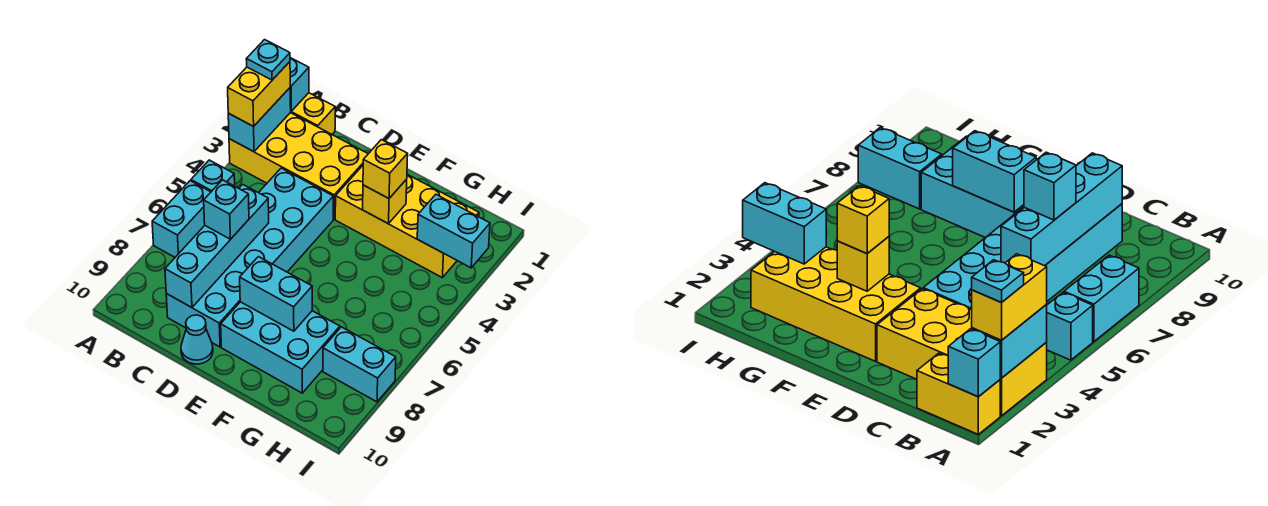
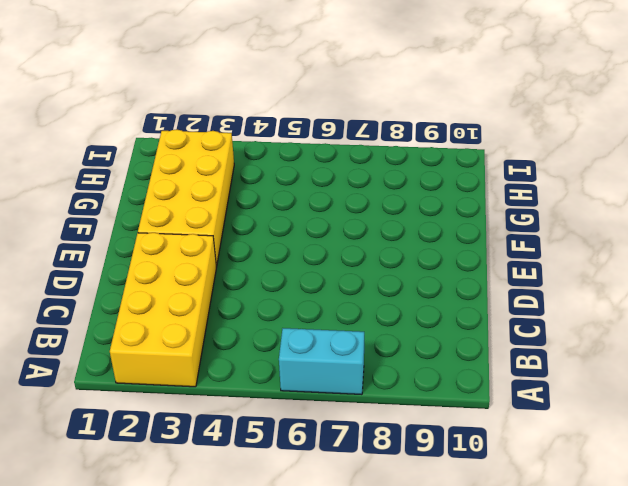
none -> yellow 1x2 brick [290,93,335,134]
none -> cyan 1x1 brick [191,160,235,192]
none -> cyan 2x6 brick [166,168,333,347]

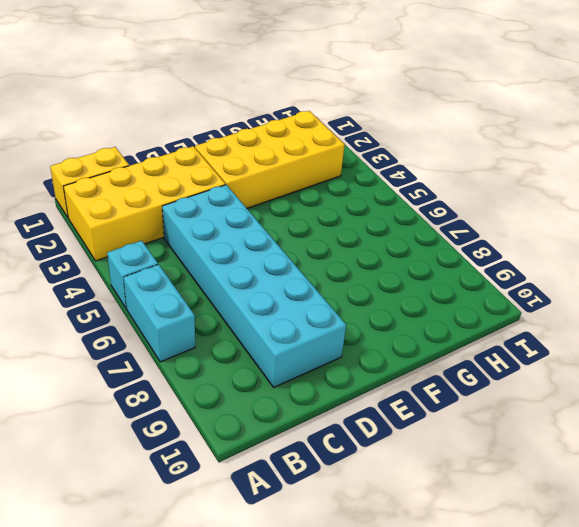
none -> cyan 1x1 cone [181,315,213,364]
none -> cyan 2x3 brick [221,302,340,393]
none -> cyan 1x2 brick [323,327,396,402]

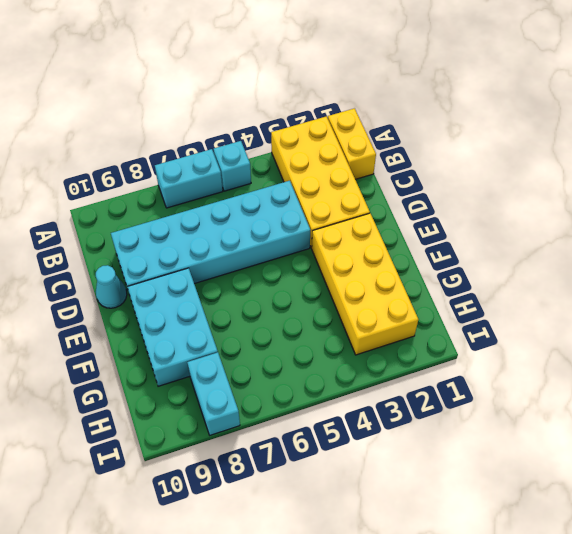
none -> cyan 1x1 brick [290,58,309,111]
none -> cyan 1x2 brick [228,88,291,152]
none -> cyan 1x4 brick [165,184,269,307]

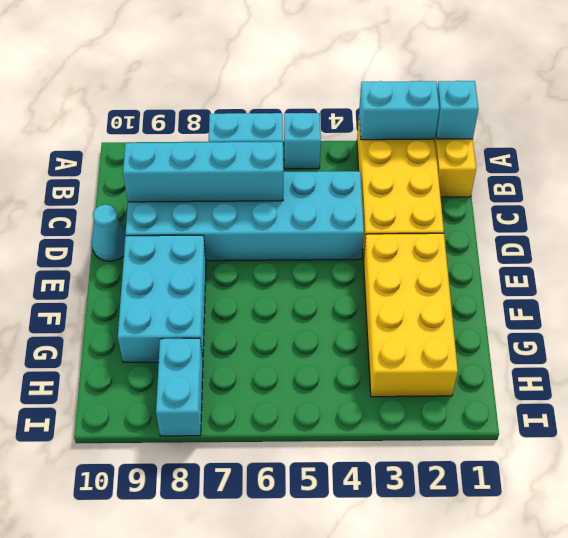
none -> cyan 1x2 brick [240,257,312,331]
none -> yellow 1x1 brick [363,179,407,224]
none -> cyan 1x2 brick [417,195,490,268]

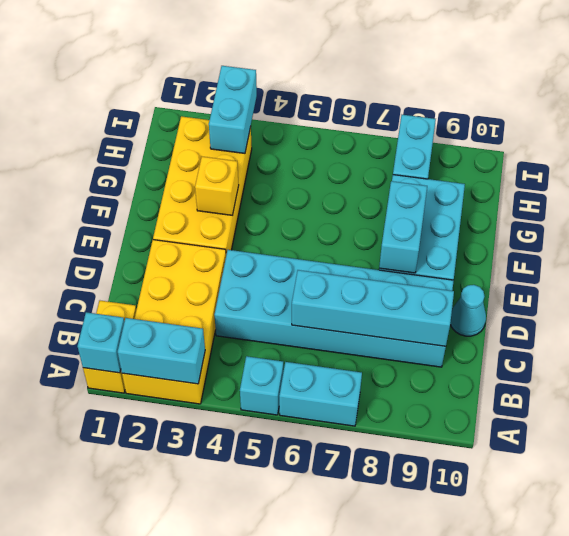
none -> yellow 1x2 brick [228,62,290,126]
none -> cyan 1x1 brick [204,180,249,239]
none -> yellow 1x1 brick [363,140,408,198]

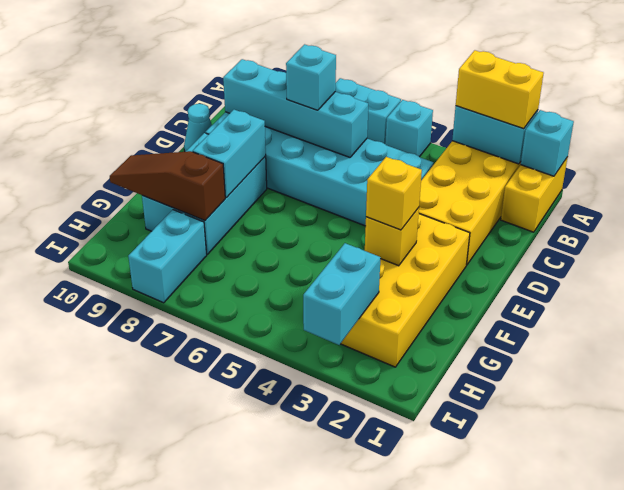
brown 1x3 slope [110,151,225,221] -> none
none -> cyan 1x1 plate [246,40,290,80]

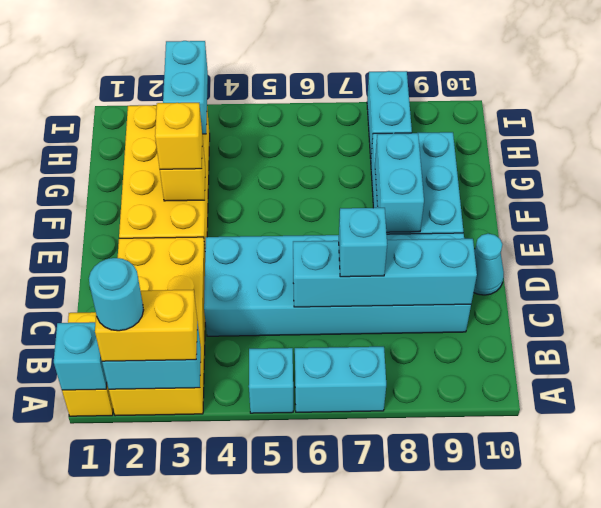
cyan 1x1 round brick [89,258,143,331] -> cyan 1x1 plate [246,40,290,80]

